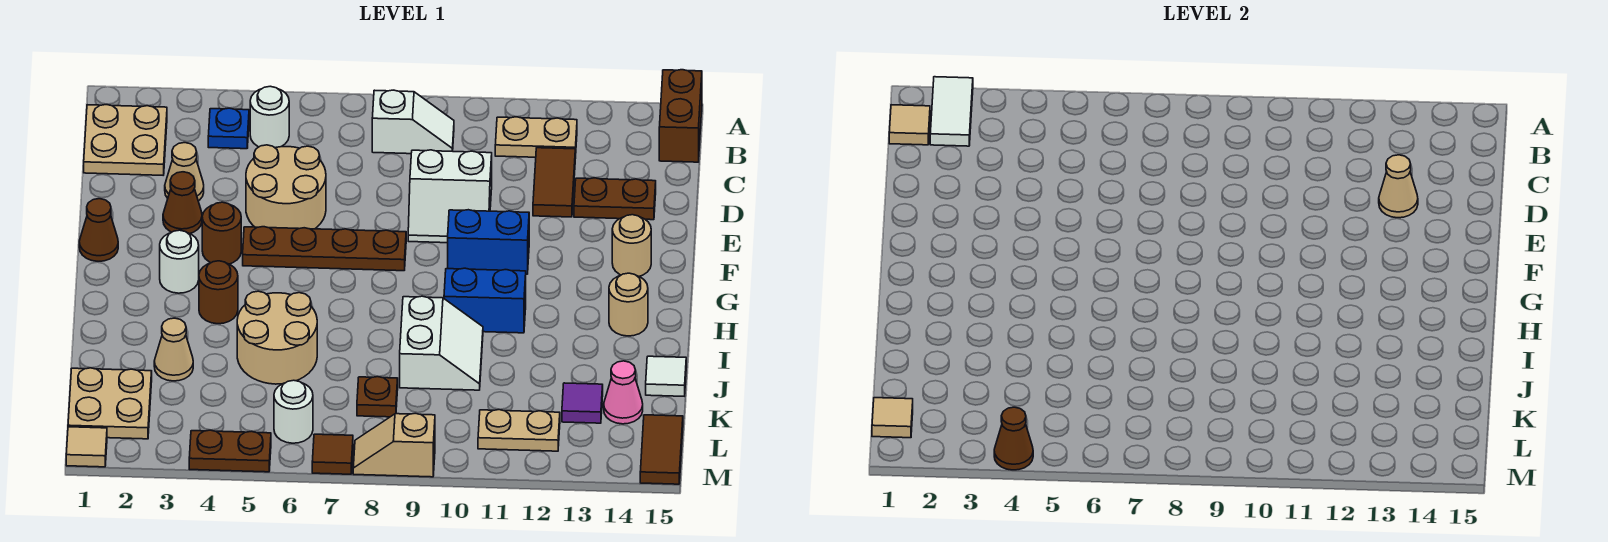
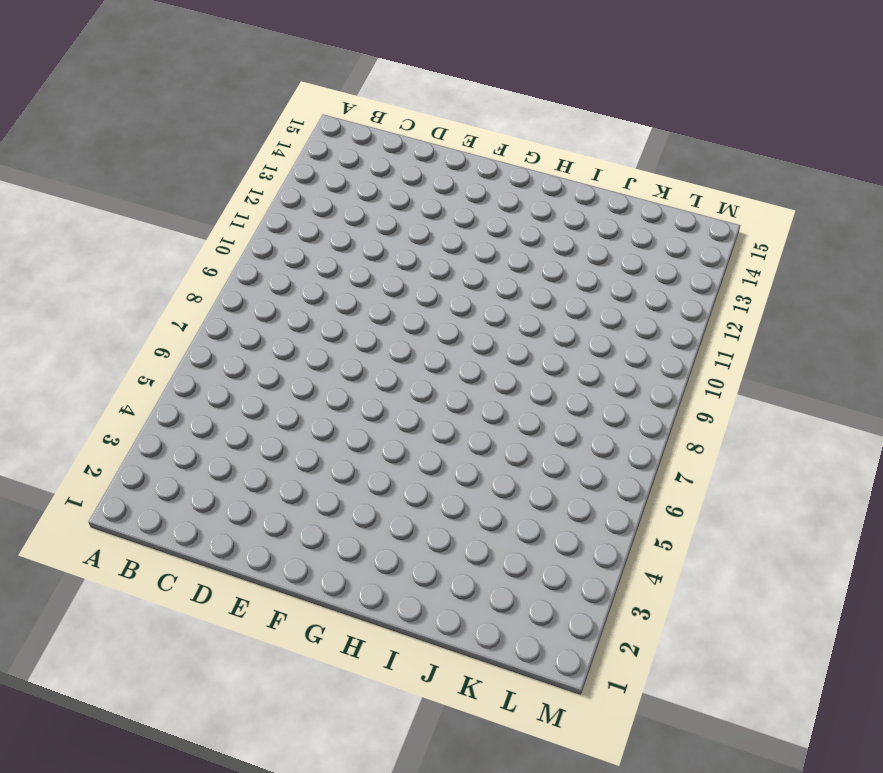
none -> brown 1x2 brick [659,70,702,162]
none -> tan 2x2 plate [84,105,167,175]
none -> blue 1x1 plate [208,108,249,149]
none -> white 1x1 round brick [250,86,289,148]

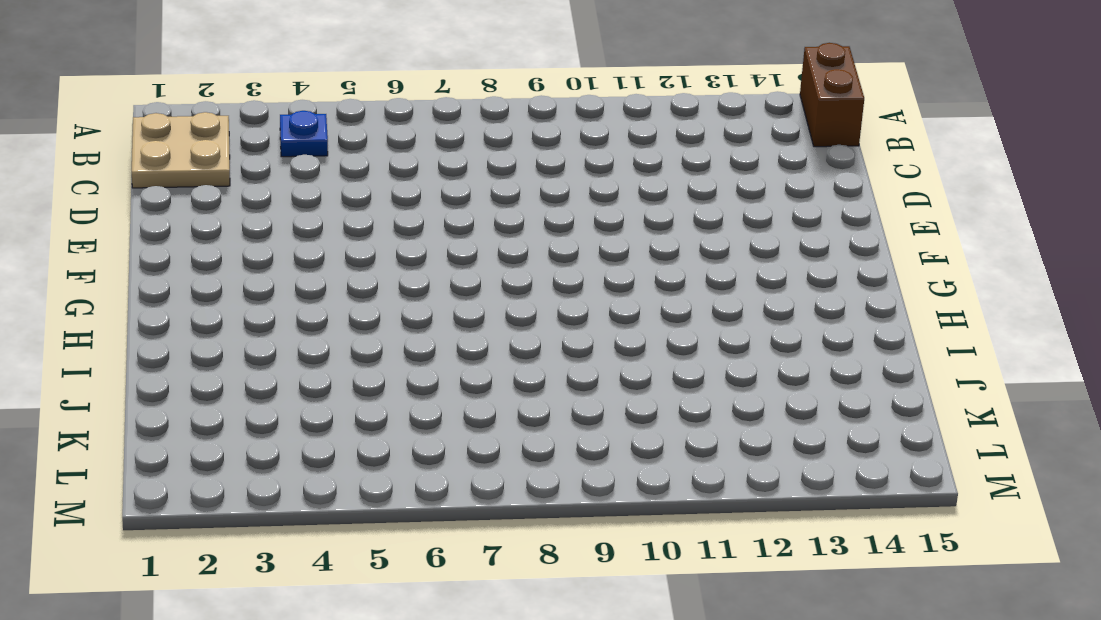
none -> white 1x1 round brick [250,86,289,148]
none -> white 1x2 slope [372,90,454,154]
none -> tan 1x2 plate [495,117,577,158]
none -> brown 1x2 tile [533,148,575,217]

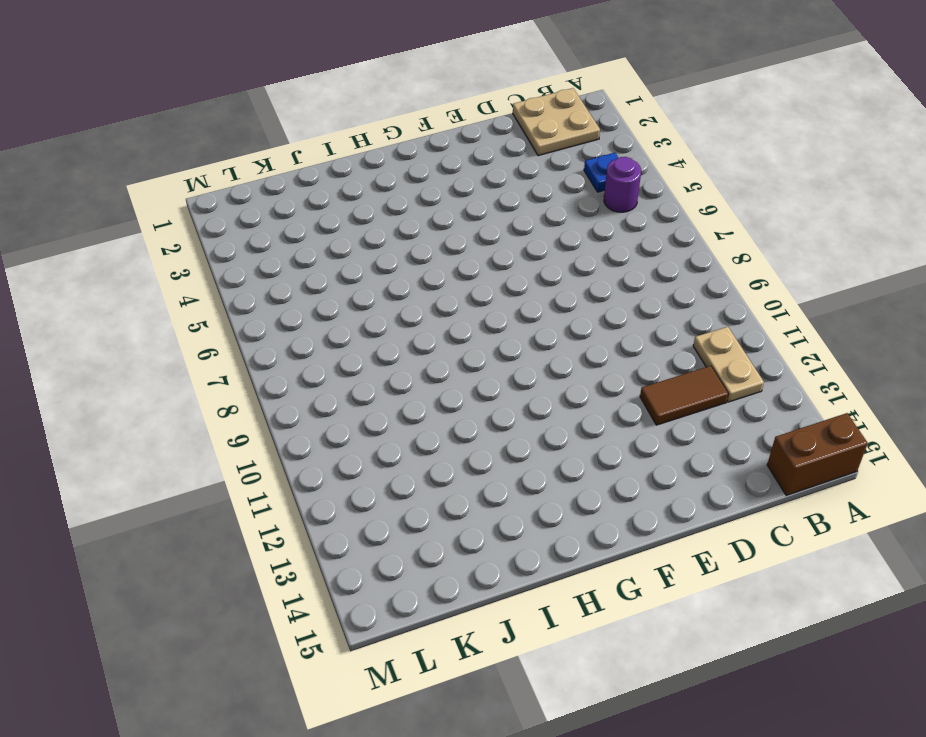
purple 1x1 round brick [604,157,641,212] -> white 1x1 round brick [250,86,289,148]
none -> white 1x2 slope [372,90,454,154]
none -> tan 1x1 cone [165,143,204,201]
none -> tan 2x2 round brick [246,145,326,229]
none -> white 2x2 slope [408,150,492,243]

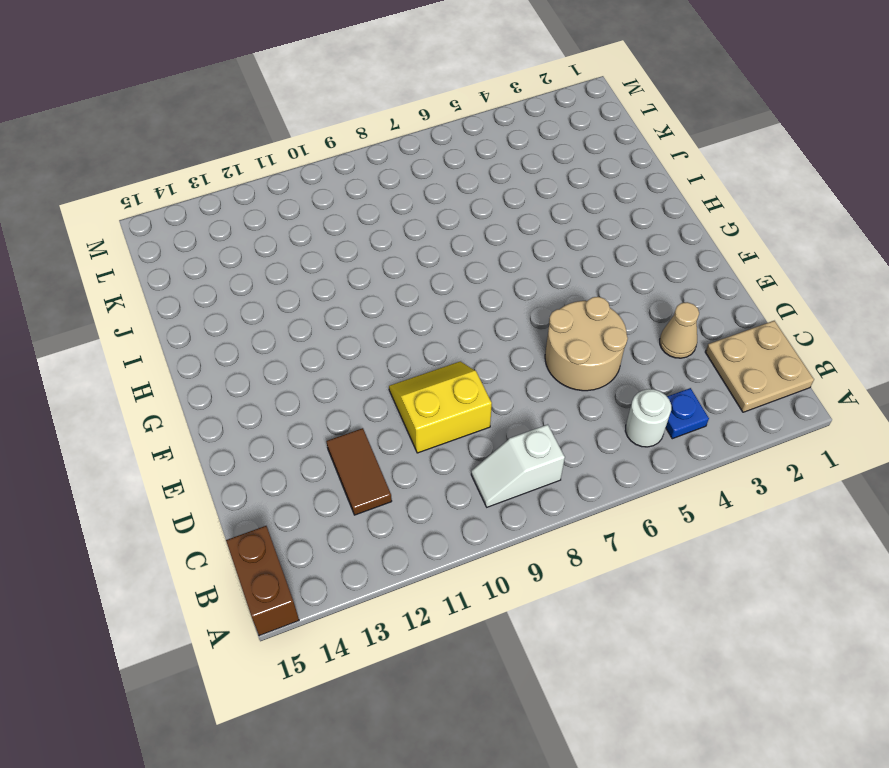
yellow 2x2 slope [389,361,492,453] -> white 2x2 slope [408,150,492,243]
none -> tan 1x2 plate [495,117,577,158]
none -> brown 1x2 plate [574,178,656,220]
none -> brown 1x1 cone [163,172,202,234]
none -> brown 1x1 cone [79,199,118,261]

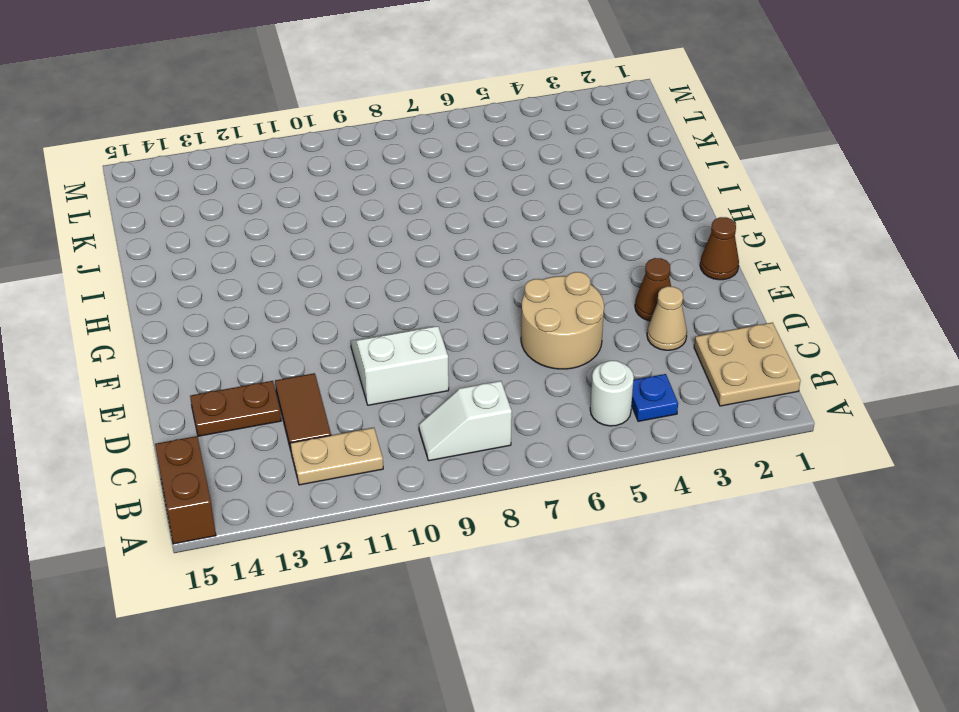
none -> brown 1x1 round brick [202,202,241,264]
none -> brown 1x4 plate [243,227,406,271]
none -> blue 1x2 brick [448,210,529,274]
none -> tan 1x1 round brick [612,215,651,276]

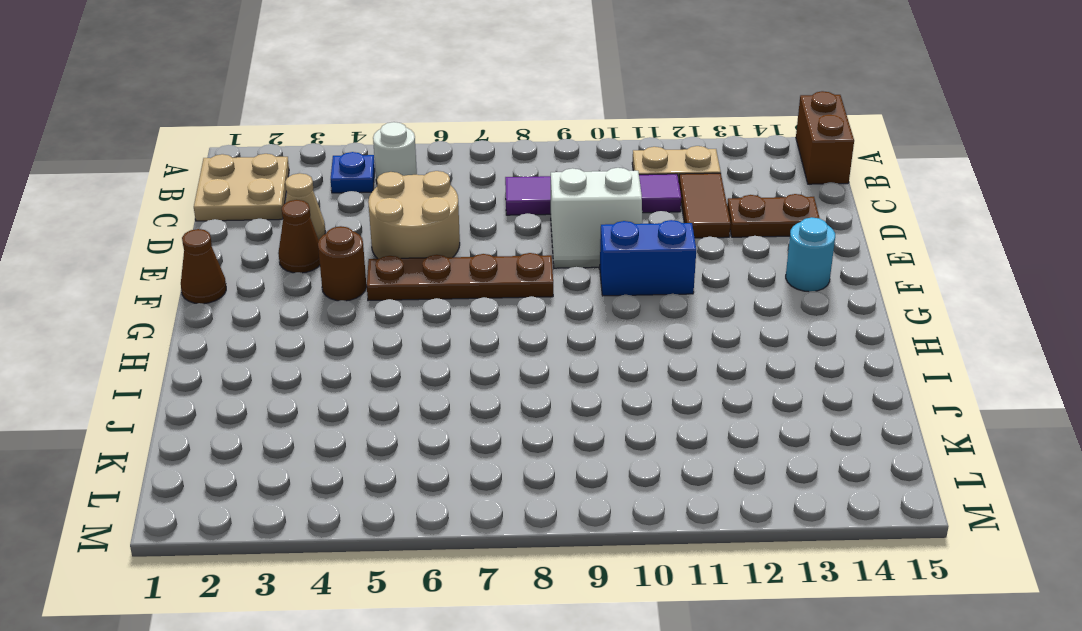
purple 1x4 tile [505,174,681,215] -> none
cyan 1x1 round brick [786,217,835,292] -> tan 1x1 round brick [612,215,651,276]
none -> white 1x2 slope [372,90,454,154]
none -> white 1x1 round brick [160,230,199,293]
none -> brown 1x1 round brick [199,261,238,324]
none -> blue 1x2 brick [444,268,526,333]

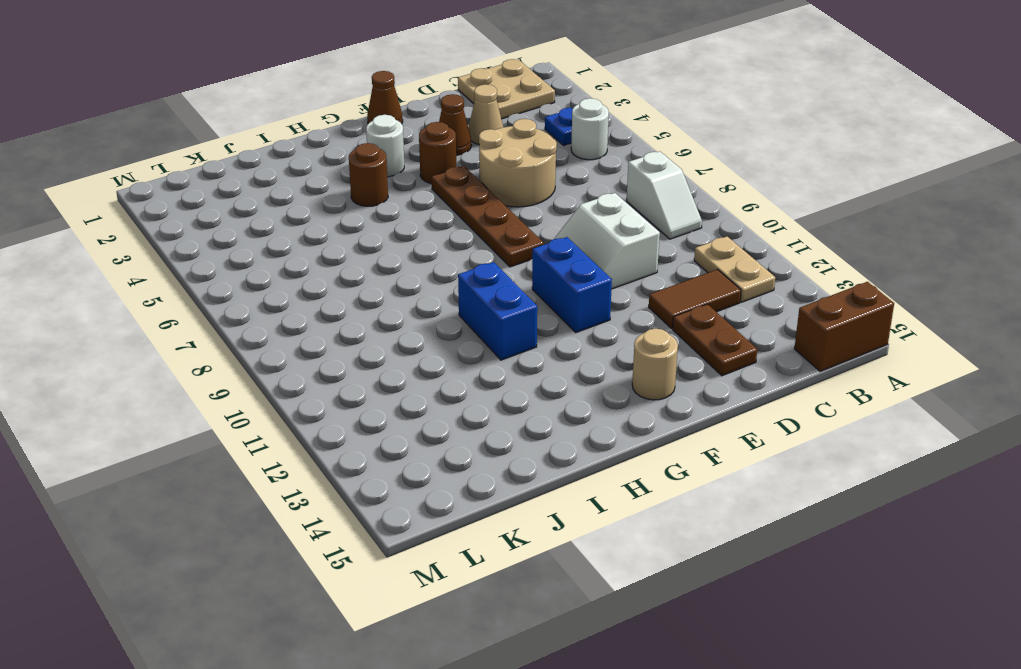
none -> tan 1x1 round brick [609,273,648,336]
none -> tan 2x2 round brick [237,291,317,384]
none -> white 2x2 slope [400,296,483,390]
none -> tan 1x1 cone [154,318,193,381]

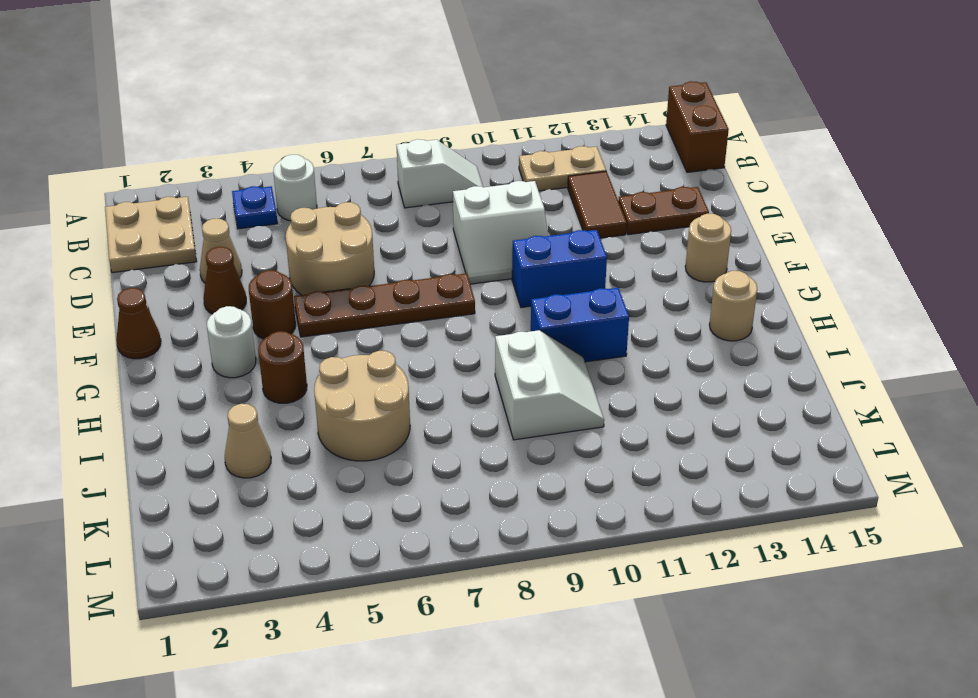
none -> white 1x1 tile [646,356,686,396]
none -> tan 2x2 plate [68,368,152,439]
none -> brown 1x1 plate [357,377,398,417]
none -> purple 1x1 tile [562,383,603,423]

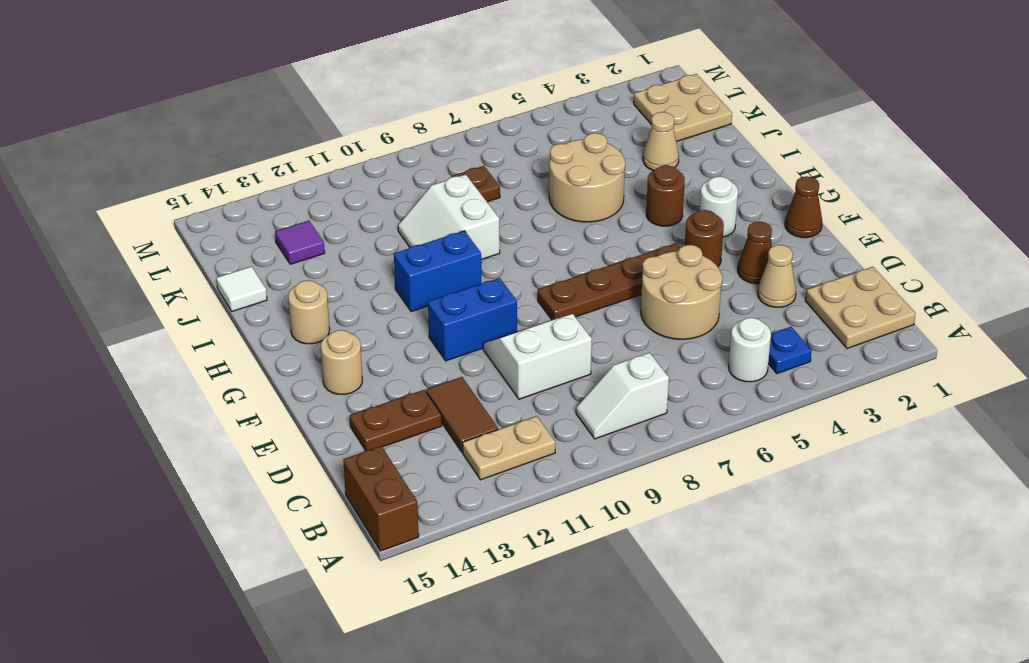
none -> pink 1x1 cone [604,361,643,424]
none -> white 1x1 round brick [274,380,313,443]
none -> tan 1x2 plate [478,410,560,451]
none -> brown 1x2 tile [640,415,683,484]

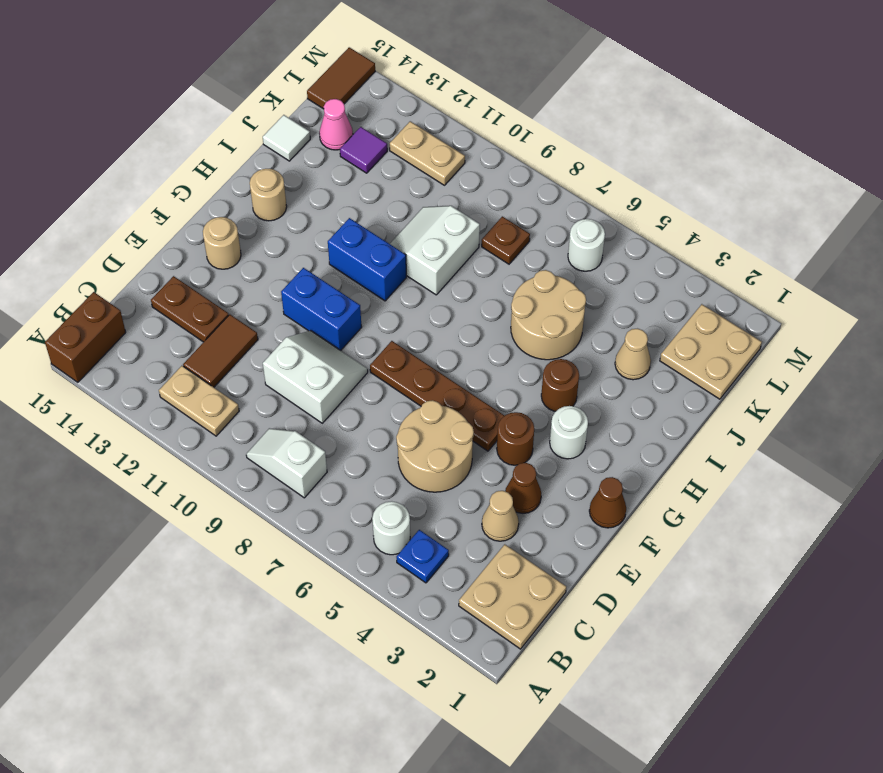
none -> tan 1x1 tile [66,427,107,467]
none -> brown 1x2 plate [189,430,271,472]
none -> brown 1x1 tile [312,434,353,474]
none -> tan 1x2 slope [353,413,435,477]

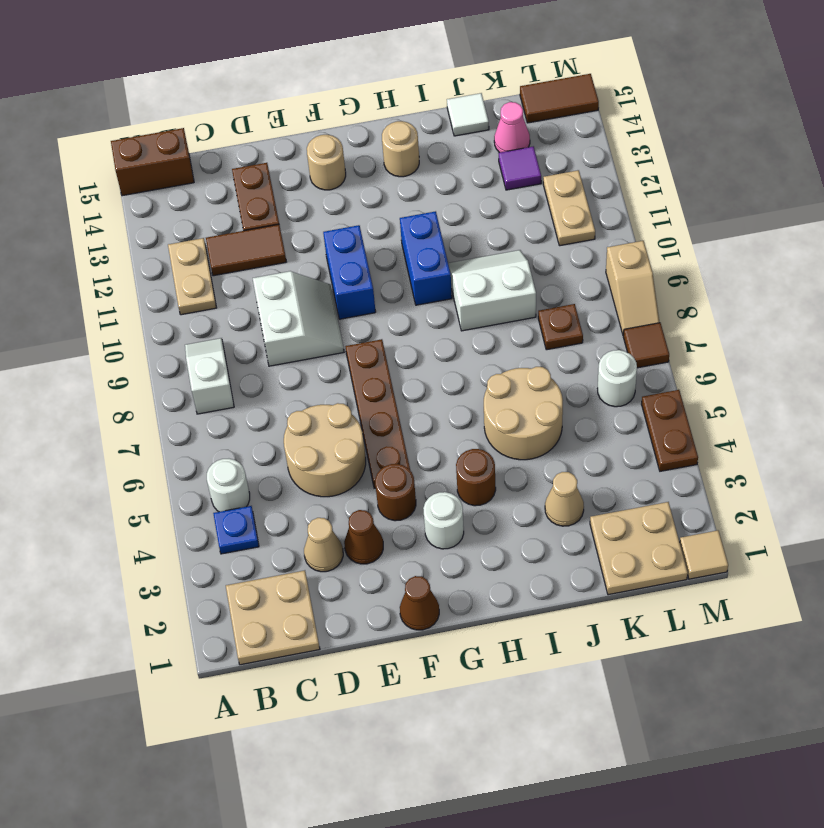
none -> white 1x2 tile [930,77,973,146]
none -> tan 1x1 tile [889,105,930,145]
none -> tan 1x1 cone [1379,155,1418,218]
none -> tan 1x1 tile [872,398,913,438]

